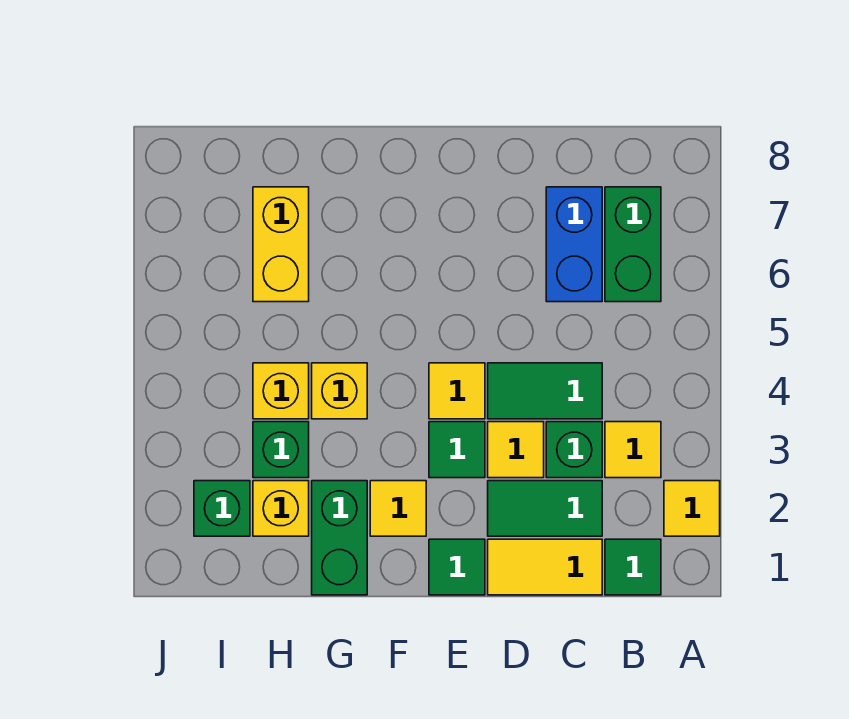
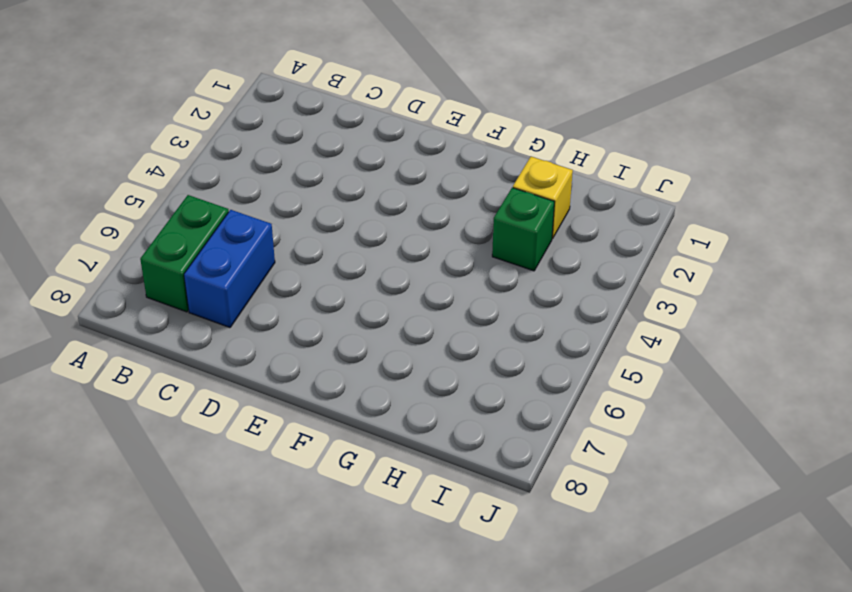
none -> yellow 1x1 tile [664,481,720,536]
none -> green 1x1 tile [605,539,661,595]
none -> yellow 1x1 tile [605,422,661,478]

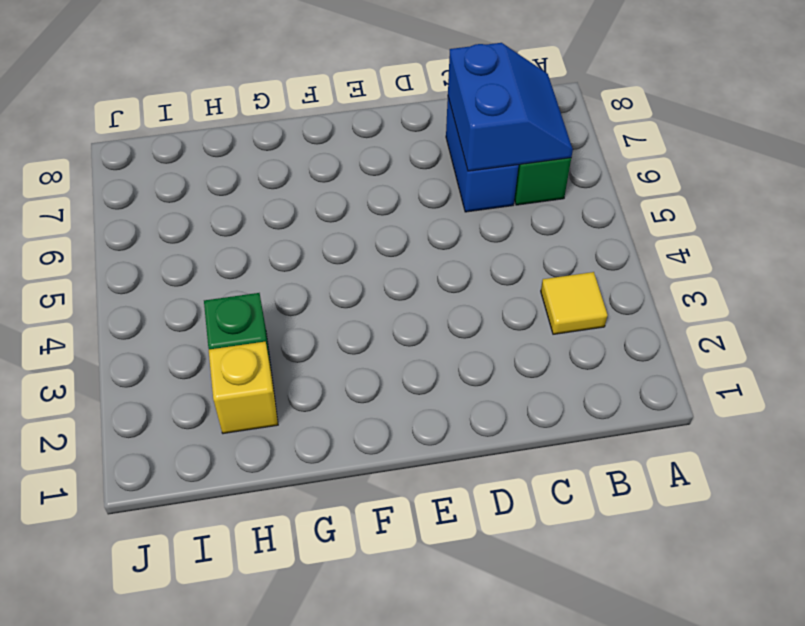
blue 2x2 slope [448,43,573,171] -> none
none -> yellow 1x1 tile [664,481,720,536]
none -> green 1x1 tile [605,539,661,595]
none -> yellow 1x2 tile [488,539,602,595]

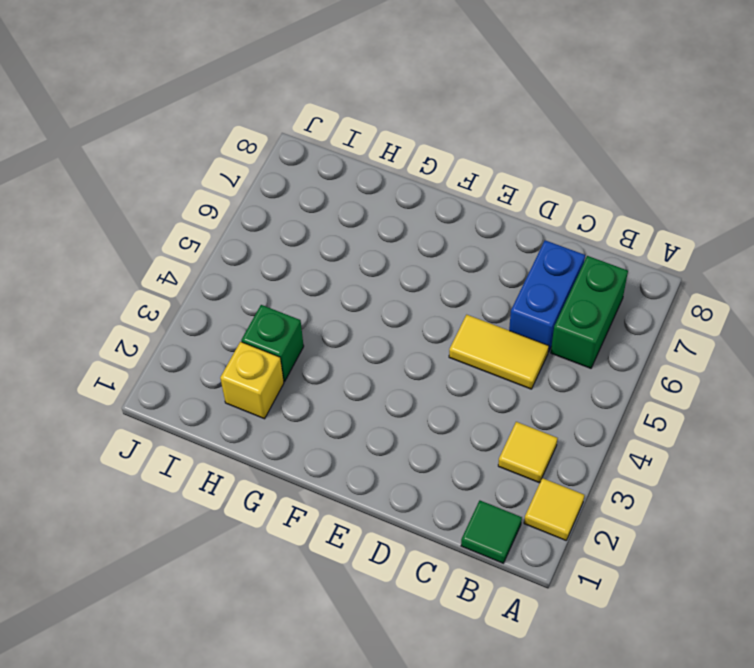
yellow 1x2 tile [449,315,549,389] -> yellow 1x2 tile moved to [488,539,602,595]
none -> green 1x2 tile [488,481,602,536]
none -> green 1x1 brick [546,422,602,478]
none -> green 1x2 tile [488,363,602,419]

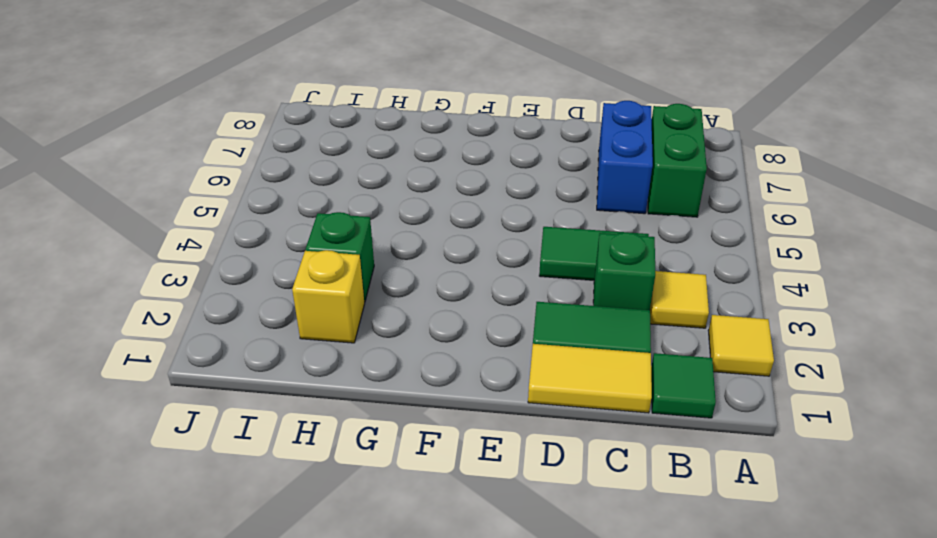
none -> yellow 1x1 tile [488,422,544,478]
none -> green 1x1 tile [429,539,485,595]
none -> green 1x1 tile [429,422,485,478]

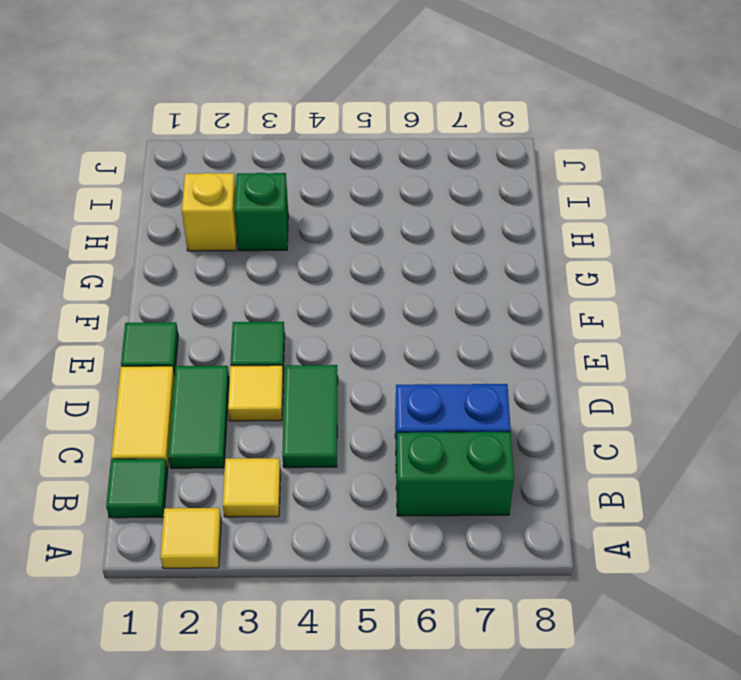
none -> green 1x1 brick [546,422,602,478]
none -> yellow 1x1 tile [429,363,485,419]
none -> yellow 1x1 tile [370,481,426,536]

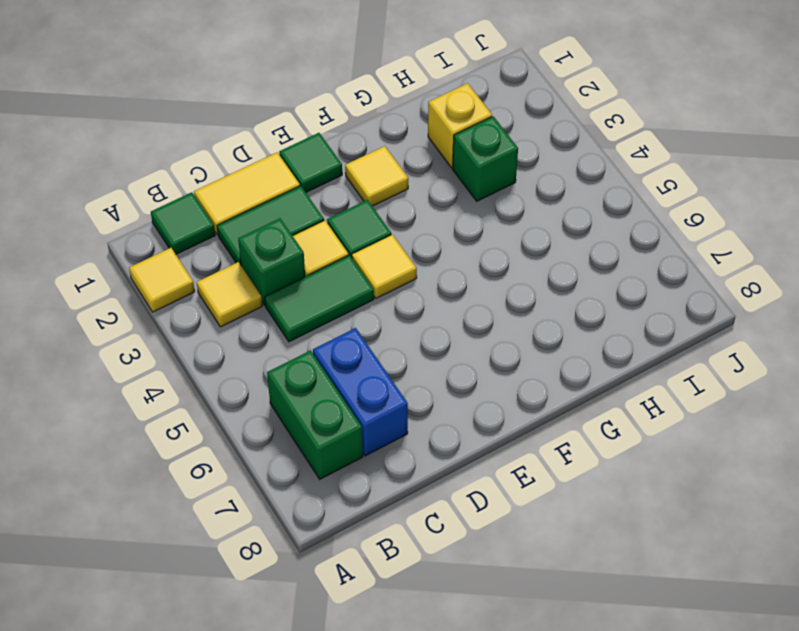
none -> green 1x2 brick [312,481,367,595]
none -> yellow 1x1 brick [312,363,367,419]
none -> yellow 1x1 brick [253,363,309,419]

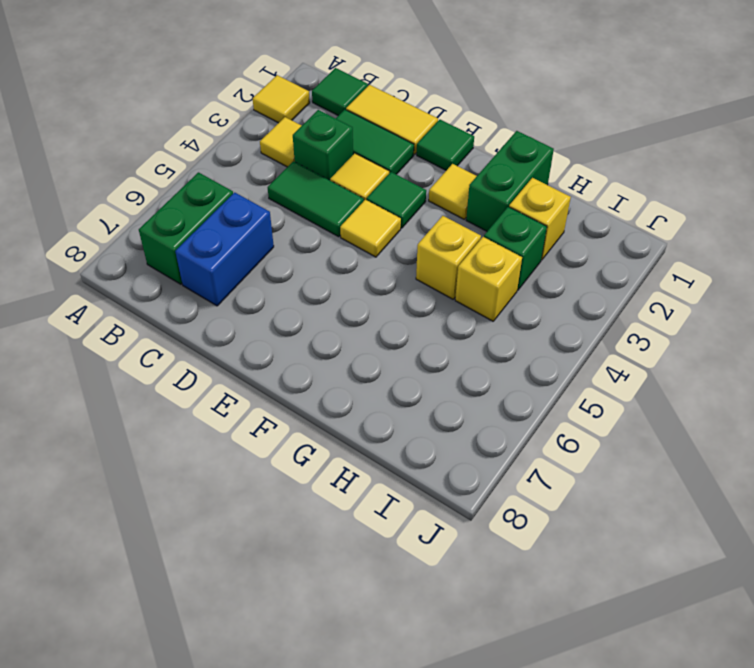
none -> yellow 1x2 brick [253,187,309,302]
none -> green 1x1 brick [194,481,250,536]

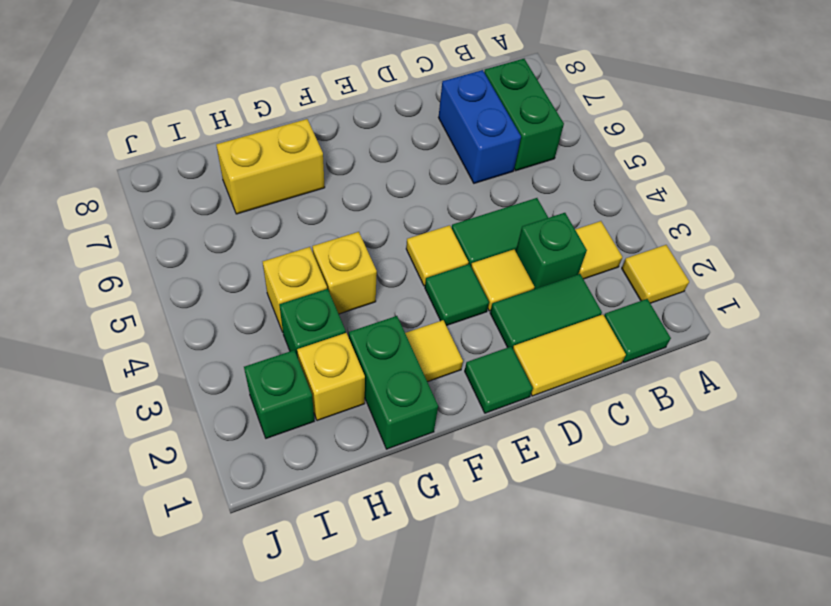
yellow 1x2 brick [216,119,325,214] -> yellow 1x2 brick turned to [253,187,309,302]

